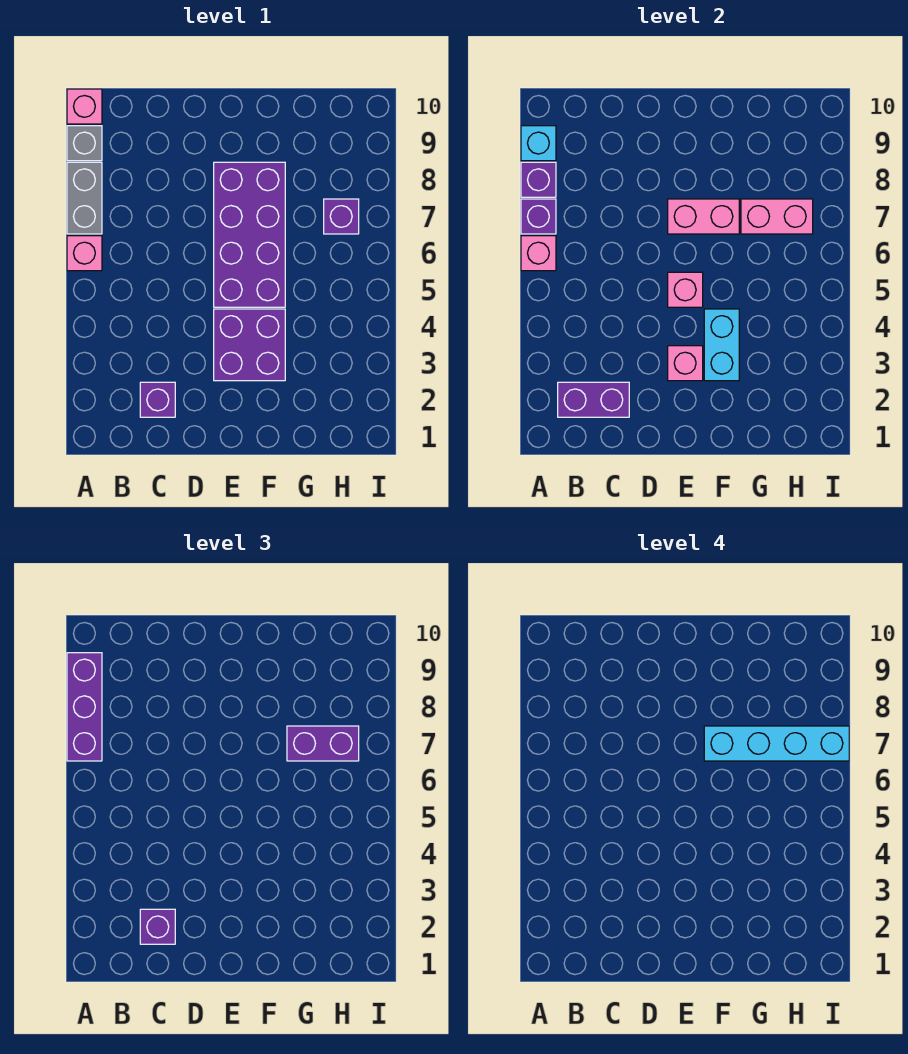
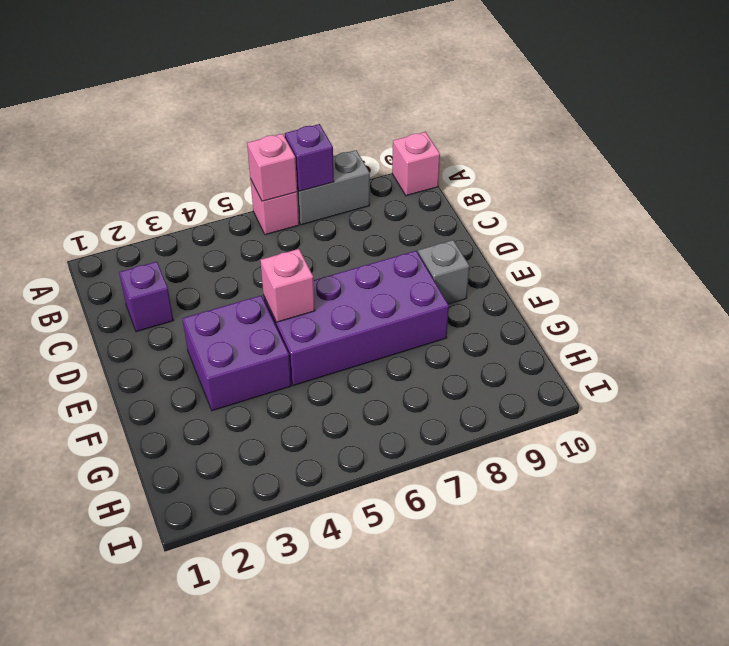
grey 1x1 brick [418,240,470,304] -> grey 1x1 brick moved to [67,126,102,161]
none -> purple 1x1 brick [324,199,359,234]
none -> purple 1x1 brick [521,162,556,197]
none -> cyan 1x1 brick [521,126,556,161]

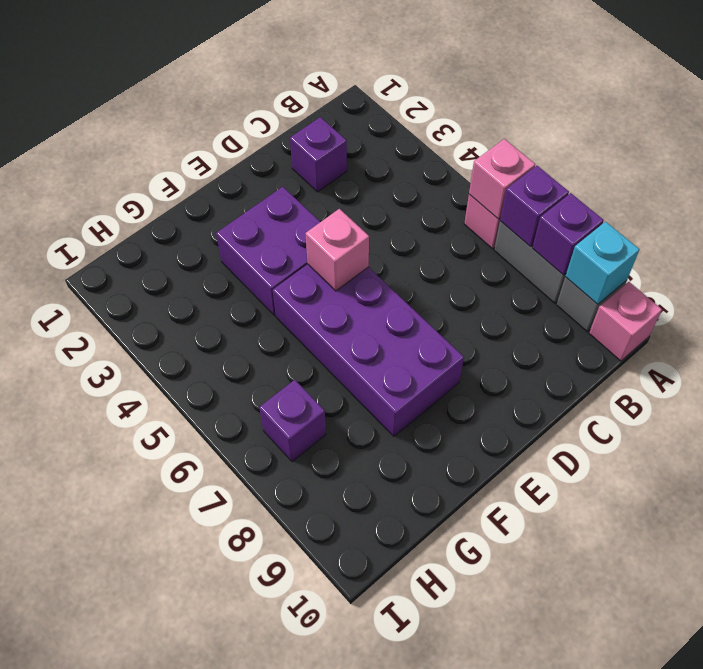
none -> purple 1x2 brick [558,382,629,417]
none -> pink 1x1 brick [668,346,703,381]
none -> pink 1x2 brick [668,199,739,234]

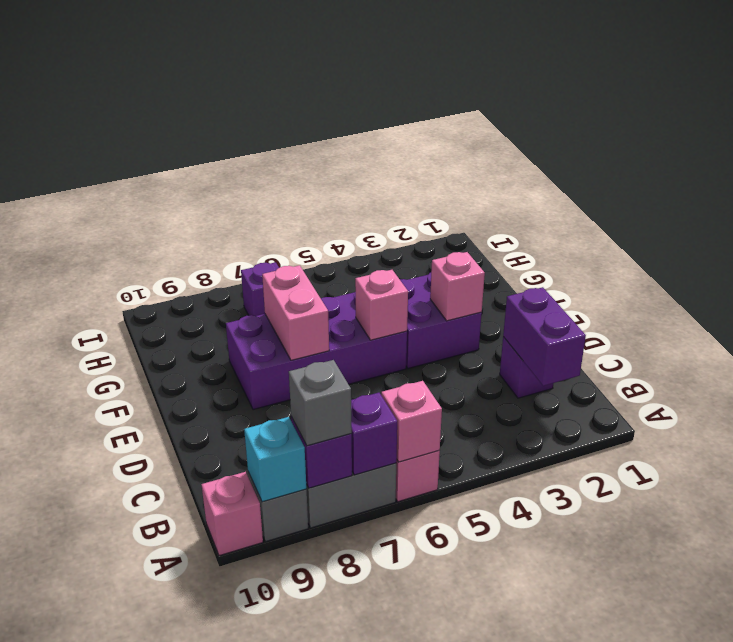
grey 1x1 brick [289,360,352,446] -> purple 1x3 brick [67,653,102,761]
none -> cyan 1x2 brick [704,309,739,381]
none -> pink 1x2 brick [741,199,813,234]
none -> purple 1x1 brick [140,909,175,944]

